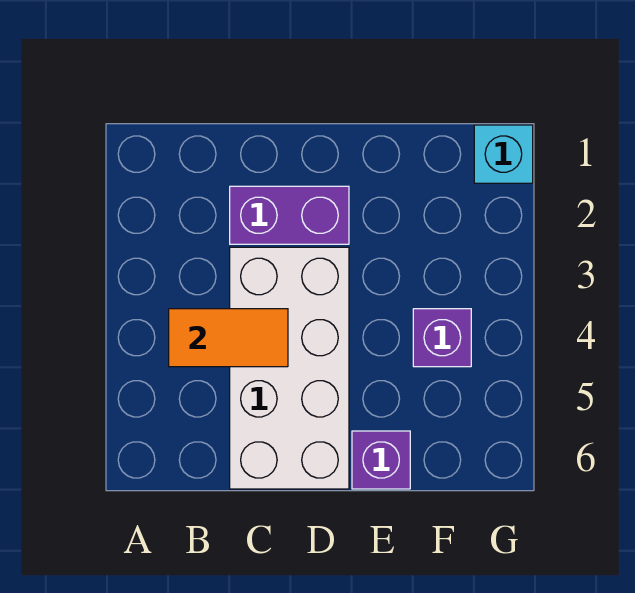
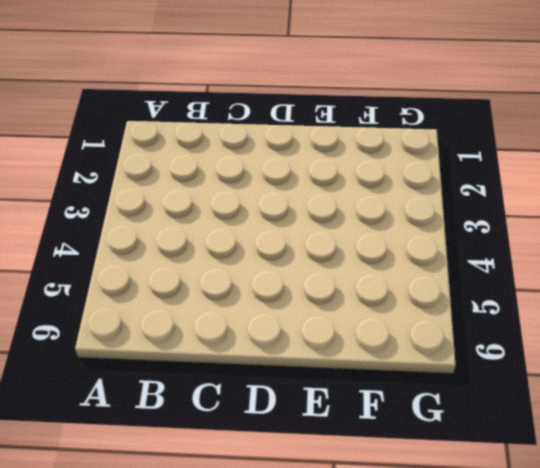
none -> purple 1x2 brick [230,186,349,244]
none -> white 2x4 brick [230,247,349,489]

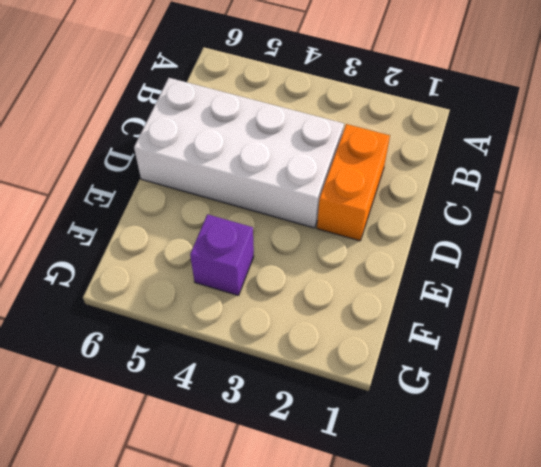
orange 1x2 brick [317,124,390,241] -> purple 1x2 brick [230,186,349,244]
none -> purple 1x1 brick [352,431,410,489]
none -> cyan 1x1 brick [474,125,533,183]

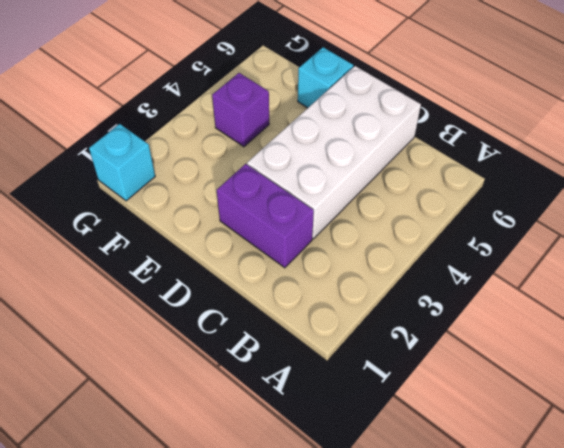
cyan 1x1 brick [298,47,353,108] -> purple 1x1 brick [352,431,410,489]
none -> orange 1x2 tile [169,309,288,367]

